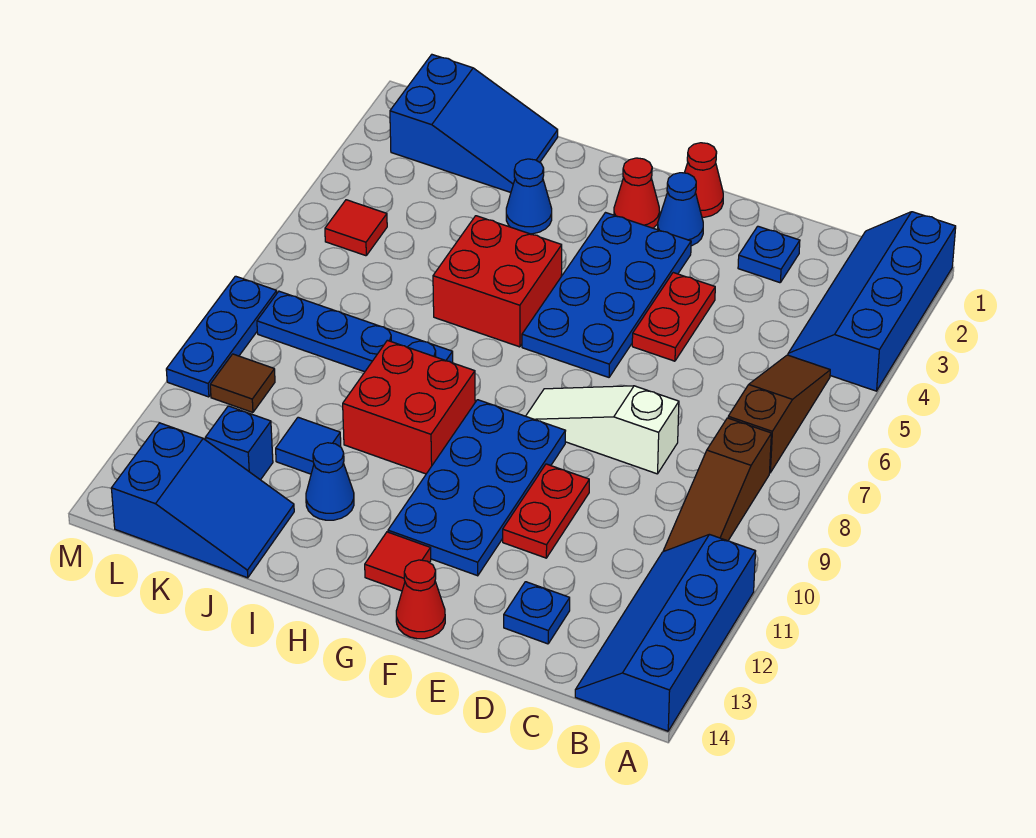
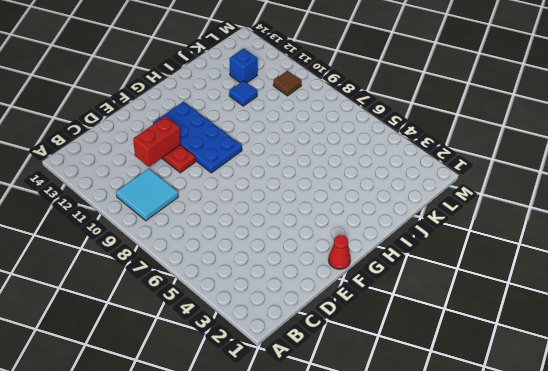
cyan 2x2 tile [116,169,178,221] -> brown 1x3 slope [663,418,771,552]
red 1x2 brick [133,116,180,167] -> none
none -> blue 2x4 slope [788,212,956,391]
none -> blue 2x4 slope [575,534,756,731]
none -> brown 1x3 slope [728,355,830,473]

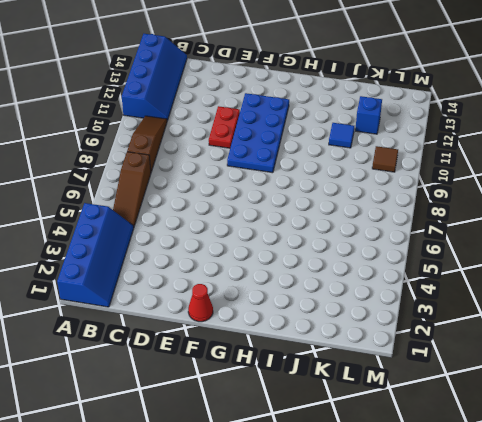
none -> blue 1x1 plate [738,226,800,283]
none -> white 1x3 slope [526,386,679,474]
none -> blue 1x1 plate [504,582,570,644]

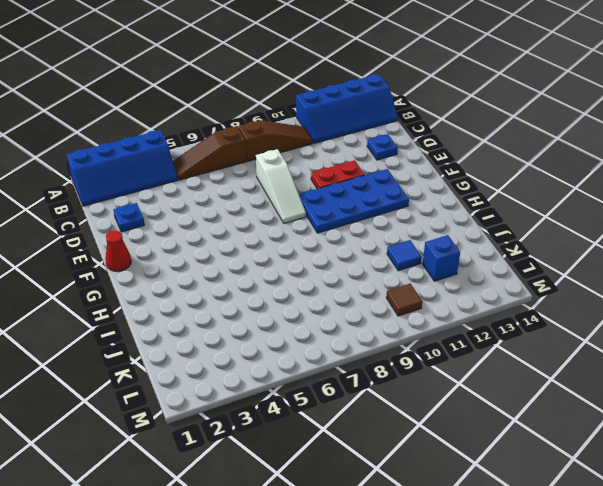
none -> red 1x2 plate [632,273,715,361]
none -> blue 1x1 cone [658,173,703,246]
none -> blue 2x4 plate [522,213,691,377]

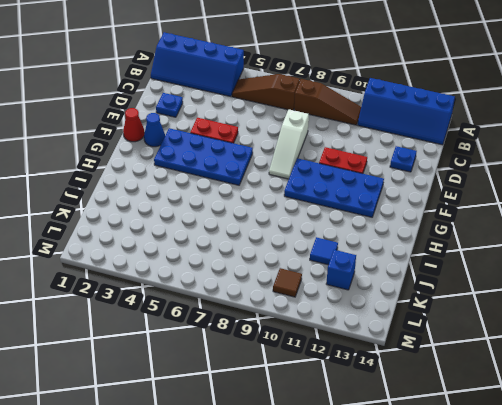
none -> red 1x1 cone [396,560,445,639]
none -> red 1x1 cone [614,158,660,228]
none -> red 1x1 tile [365,532,431,591]

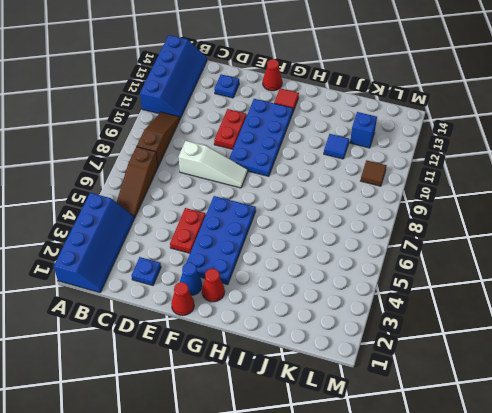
none -> red 2x2 brick [433,216,562,347]
none -> red 2x2 brick [343,340,475,474]
none -> blue 1x1 cone [506,159,552,234]

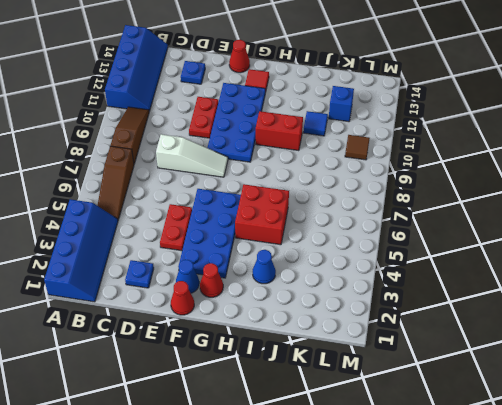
red 1x2 brick [256,111,303,151] -> red 2x2 brick [343,340,475,474]
none -> blue 1x4 plate [257,291,453,372]
none -> blue 1x1 cone [306,443,354,520]
none -> blue 2x3 slope [390,55,558,192]

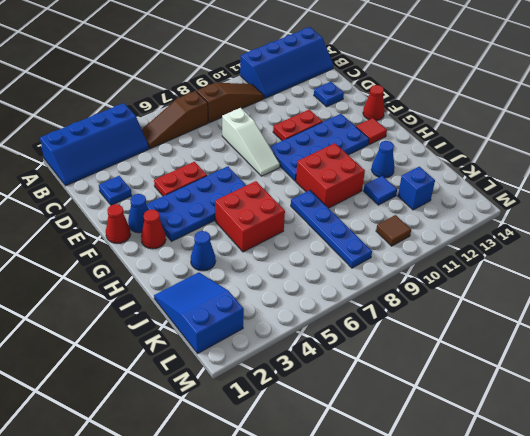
none -> blue 2x3 slope [111,423,294,578]
none -> red 1x1 tile [325,200,387,256]
none -> blue 1x3 plate [166,276,277,397]

